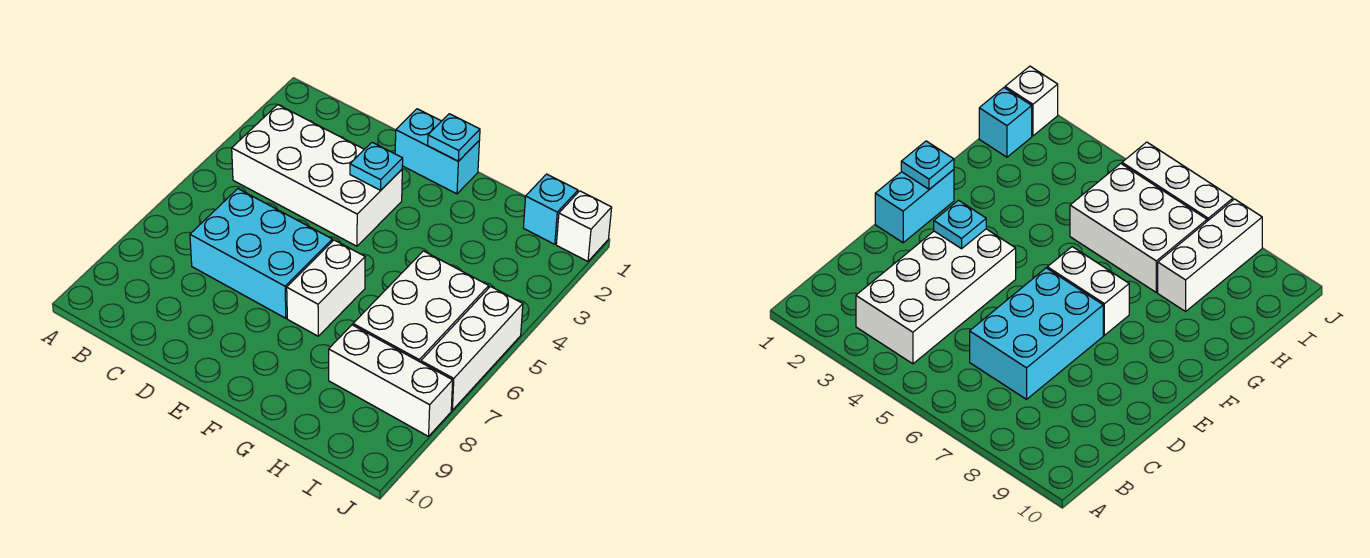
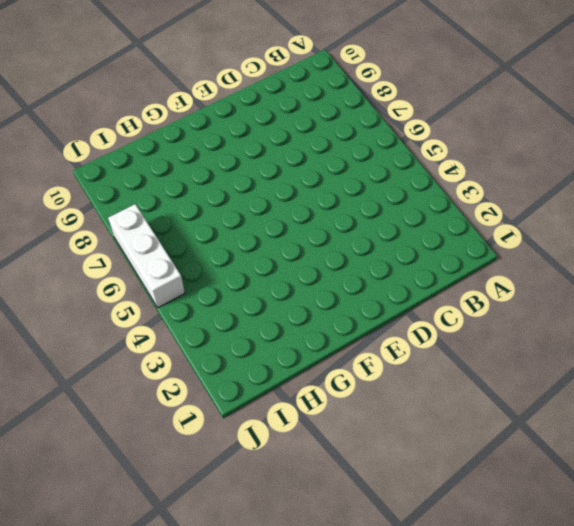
none -> white 2x4 brick [232,105,402,246]
none -> cyan 2x3 brick [190,189,332,318]

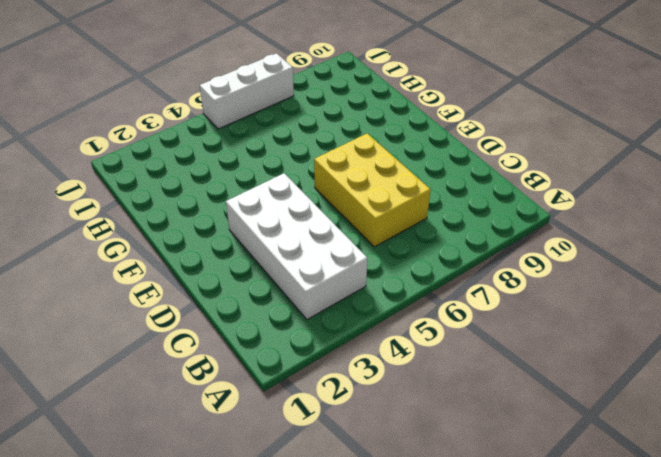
yellow 2x3 brick [314,133,431,247] -> cyan 2x3 brick [190,189,332,318]
none -> cyan 1x2 brick [395,109,479,194]
none -> white 1x2 brick [287,240,365,336]

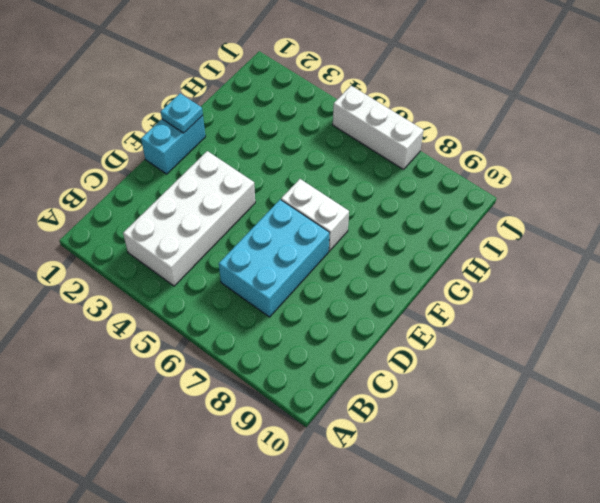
none -> white 2x3 brick [353,251,489,362]
none -> white 1x3 brick [329,325,453,436]

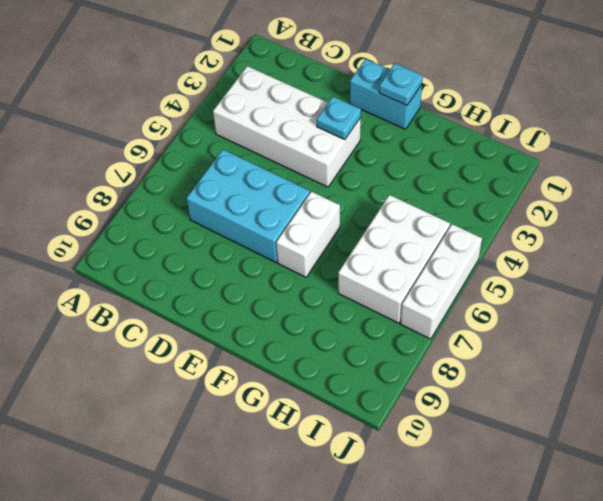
none -> white 1x3 brick [329,325,453,436]
none -> cyan 1x1 brick [523,174,578,244]

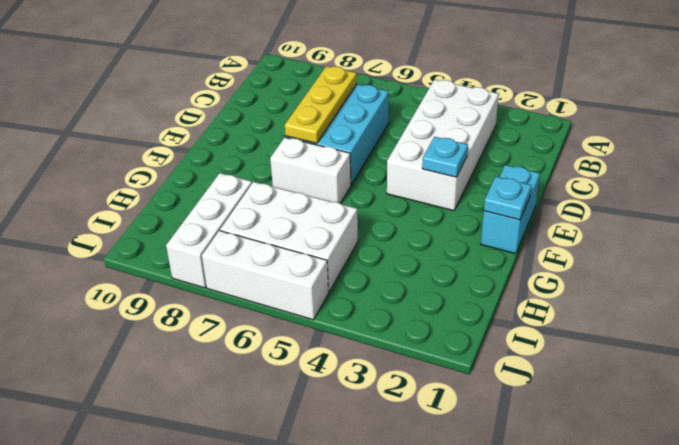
yellow 1x3 plate [285,66,357,143] -> none
none -> cyan 1x1 brick [523,174,578,244]
none -> white 1x1 brick [556,191,612,261]

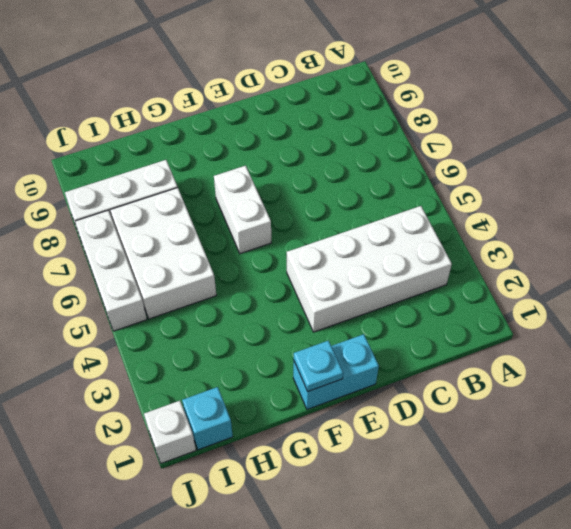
none -> cyan 2x3 brick [190,189,332,318]
none -> cyan 1x1 plate [350,142,403,190]

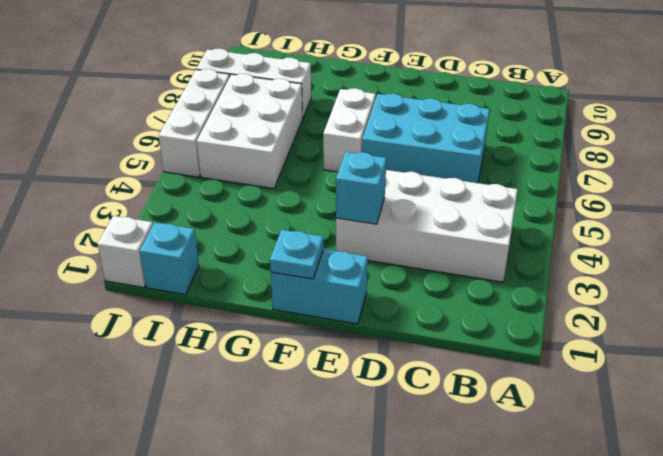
cyan 1x1 brick [336,152,387,224] -> cyan 1x1 plate [350,142,403,190]

